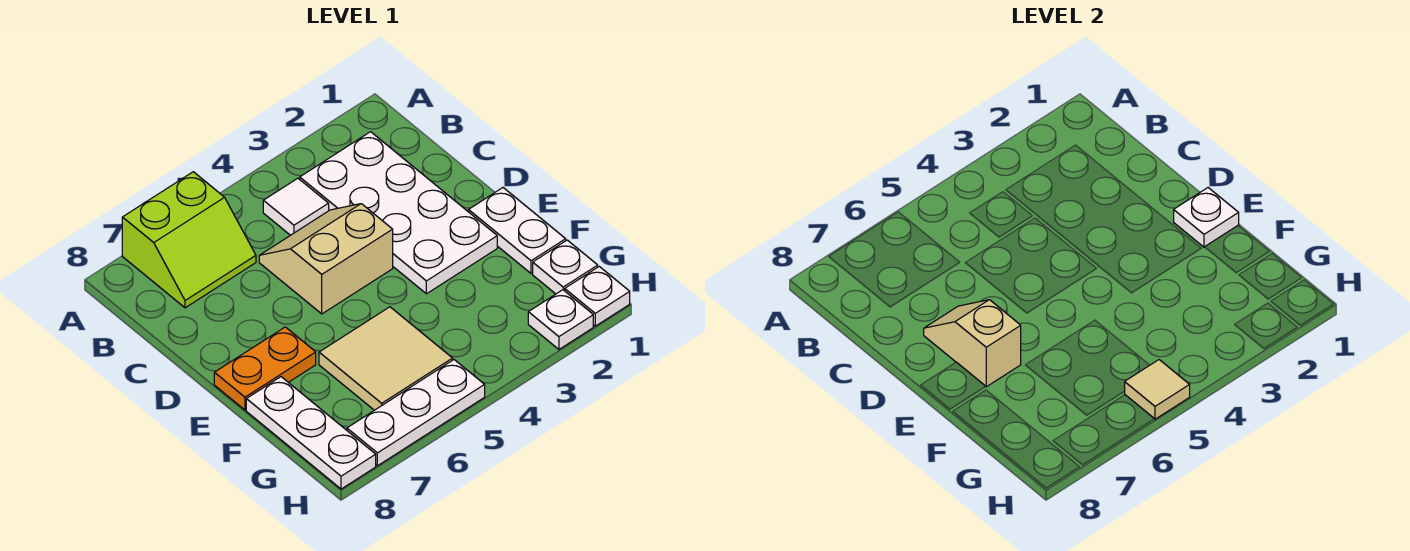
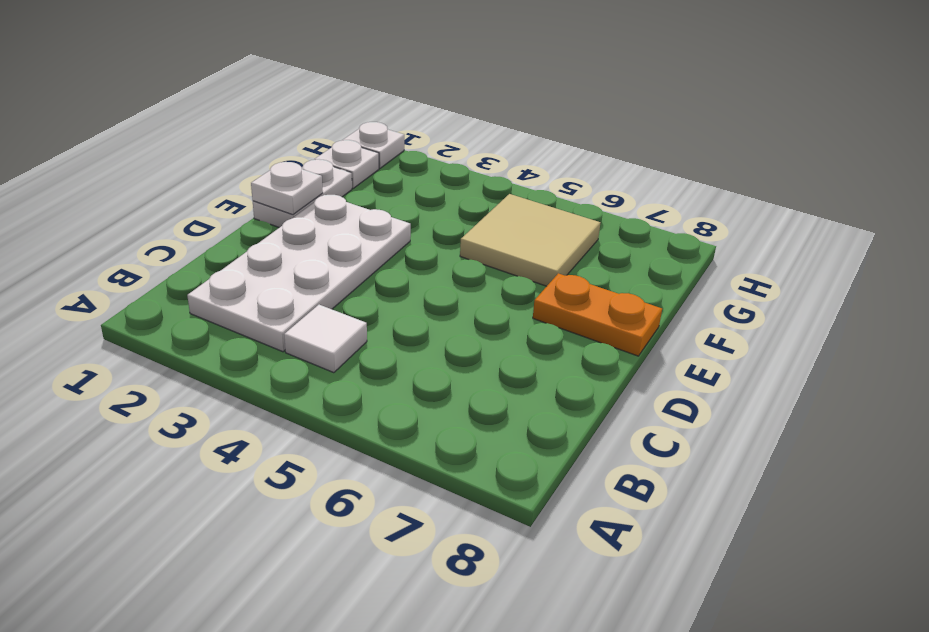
none -> lime 2x2 slope [122,172,256,308]
none -> tan 2x2 slope [259,204,393,314]
none -> white 1x3 plate [246,377,376,489]

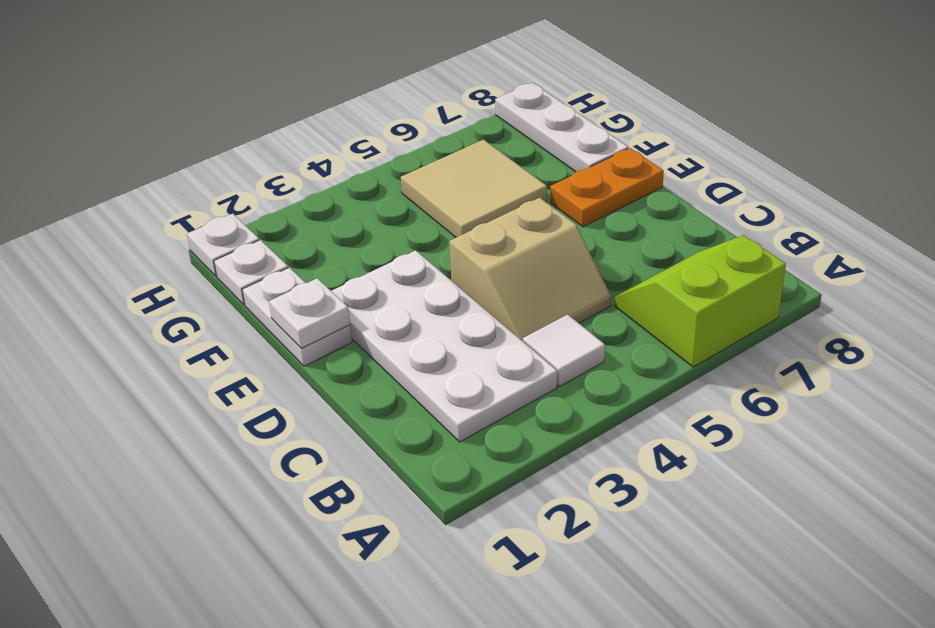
none -> white 1x1 plate [528,290,593,349]
none -> white 1x3 plate [347,360,485,466]
none -> tan 1x2 slope [924,300,1021,387]

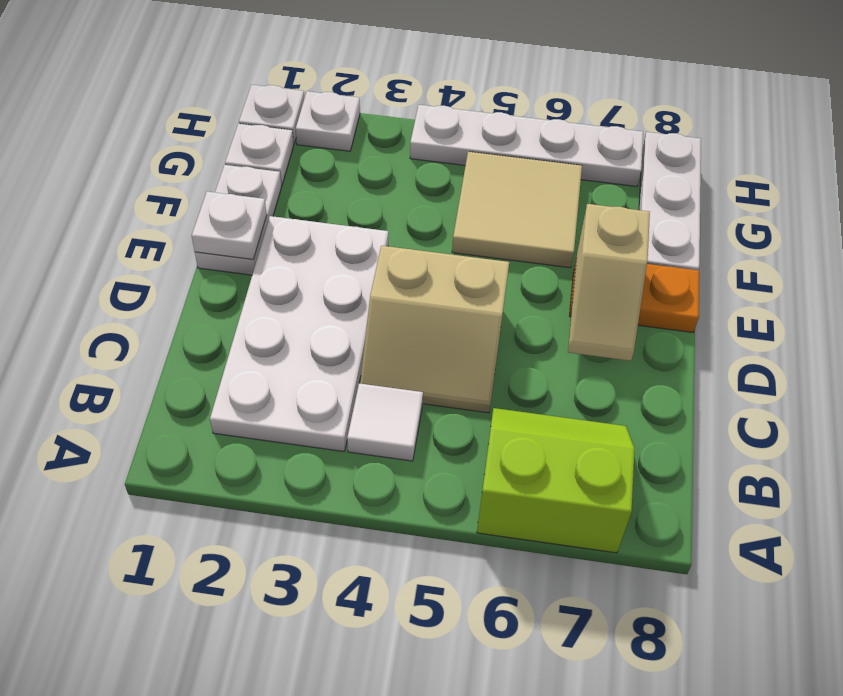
white 1x4 plate [410,105,643,186] -> white 1x3 plate [347,360,485,466]
none -> tan 1x1 tile [1125,360,1190,419]

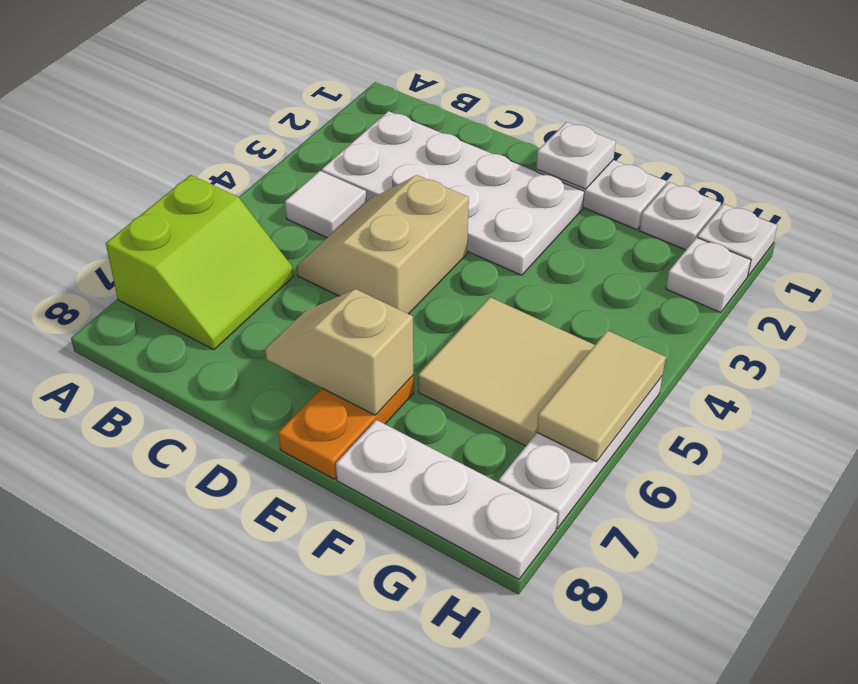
tan 1x2 tile [537,330,666,462] -> tan 1x1 tile [1125,360,1190,419]

